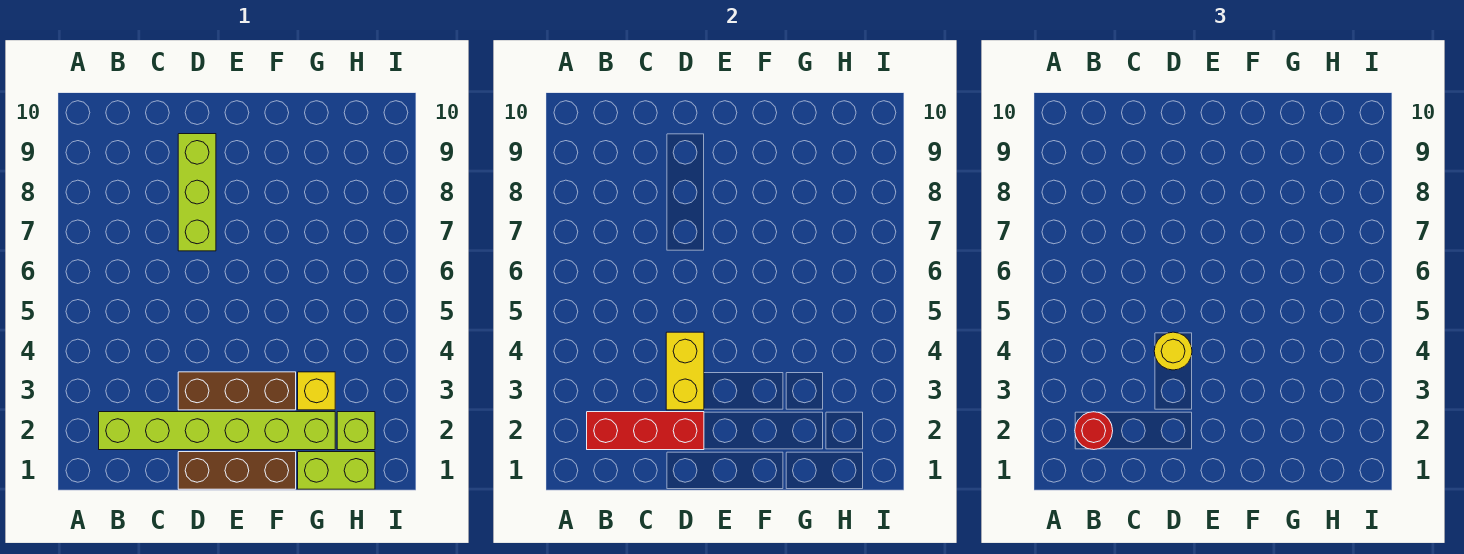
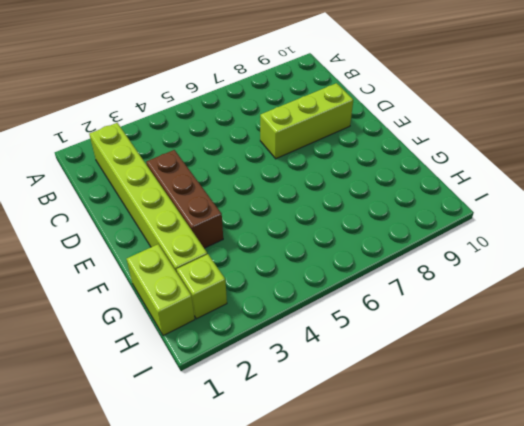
none -> brown 1x3 brick [178,452,296,489]
none -> yellow 1x1 brick [298,372,335,410]

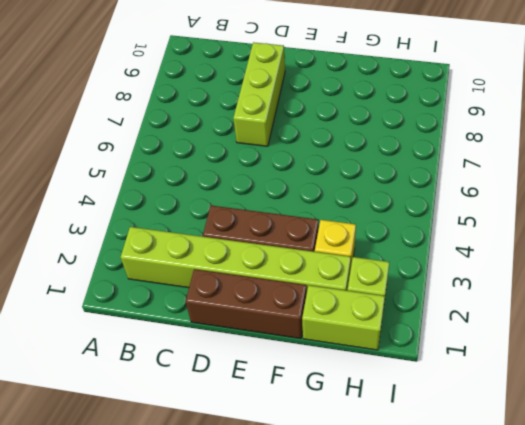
none -> red 1x3 brick [587,412,704,450]
none -> yellow 1x2 brick [666,332,704,410]

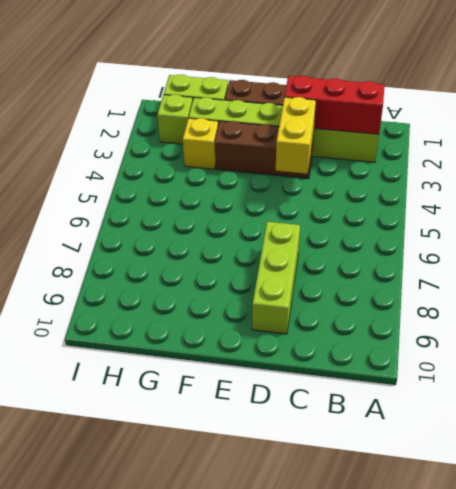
none -> red 1x1 round brick [1075,412,1113,450]
none -> yellow 1x1 round brick [1154,332,1192,370]

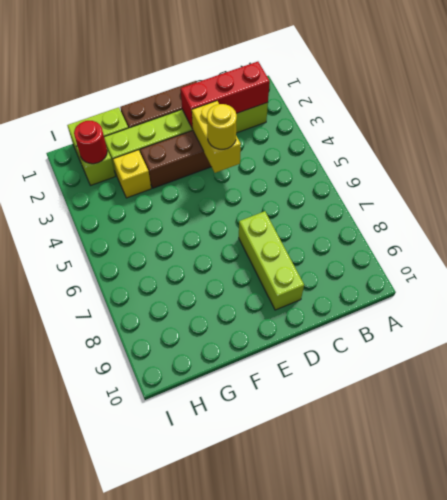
red 1x1 round brick [74,121,107,164] -> red 1x1 round brick moved to [1075,412,1113,450]

